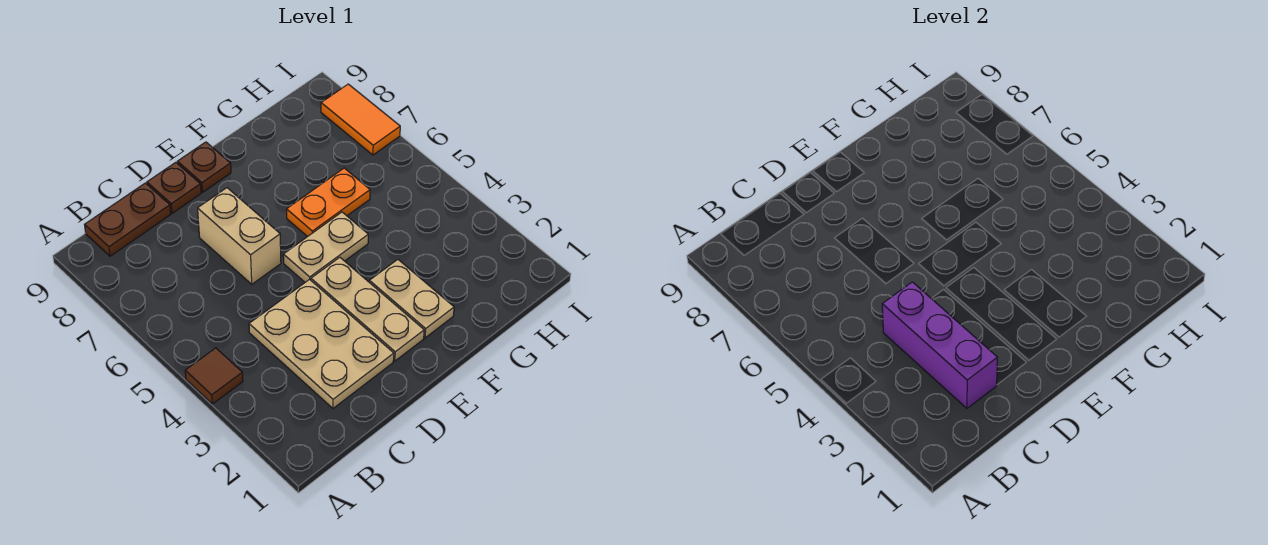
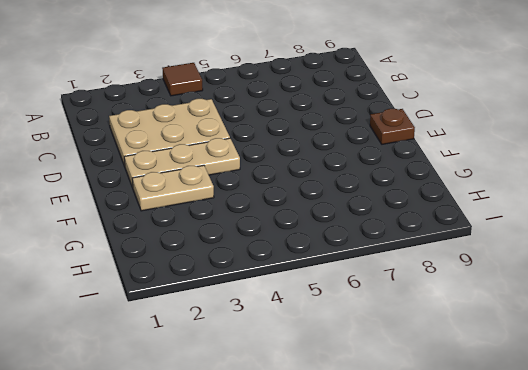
none -> brown 1x2 plate [85,183,171,256]
none -> tan 1x2 brick [198,188,281,284]
none -> brown 1x1 plate [147,162,201,213]

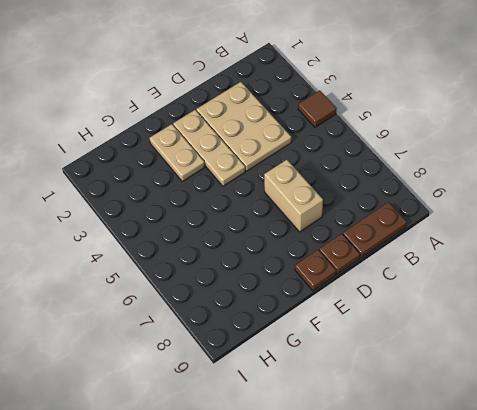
none -> tan 1x2 plate [283,212,368,282]
none -> orange 1x2 plate [286,168,370,237]
none -> orange 1x2 tile [321,84,400,155]

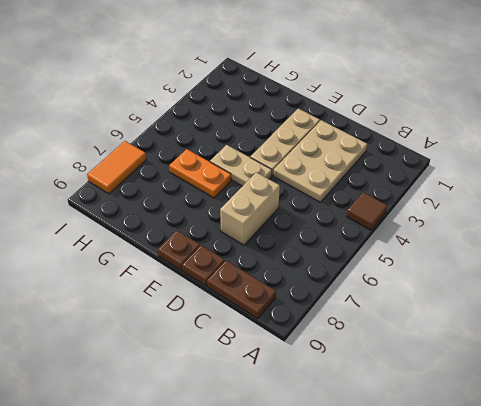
none -> tan 1x2 plate [369,260,454,338]
none -> purple 1x3 brick [882,282,997,408]

